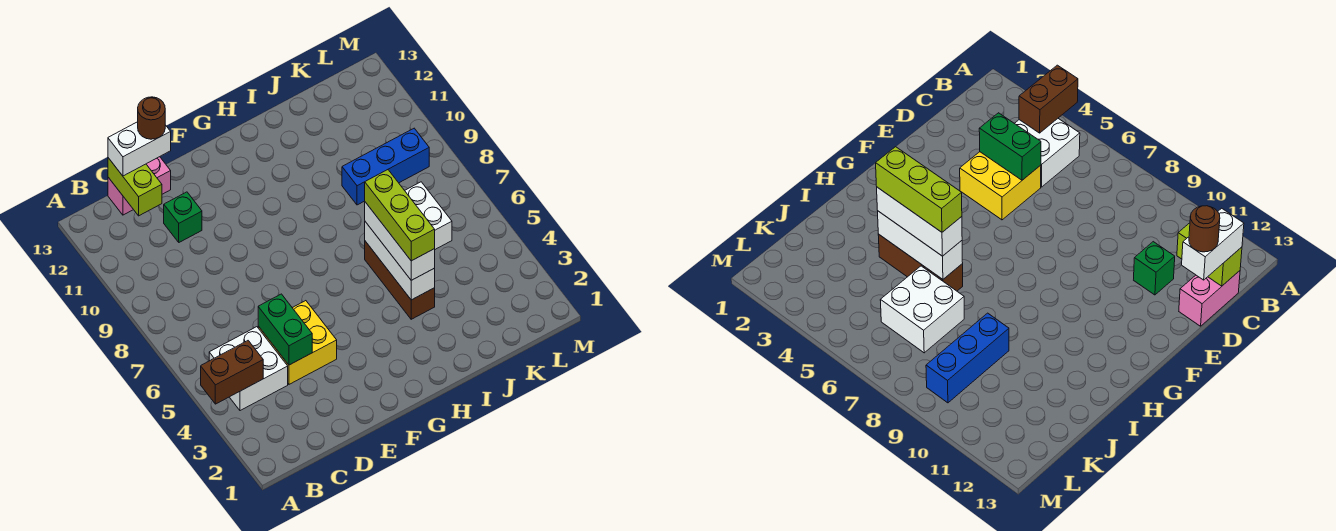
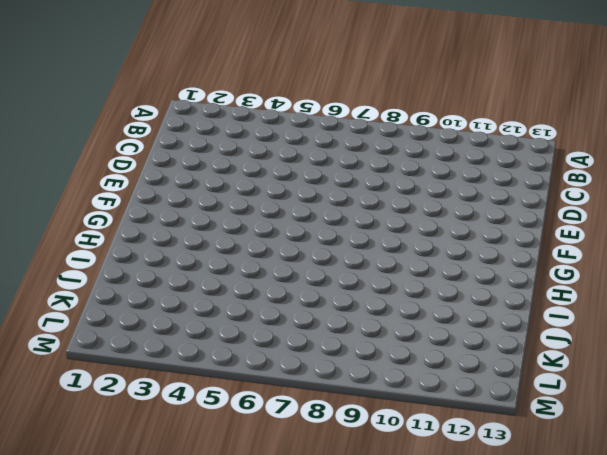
none -> white 2x2 brick [209,327,288,411]
none -> pink 1x2 brick [108,157,171,215]
none -> yellow 2x2 brick [258,301,337,384]

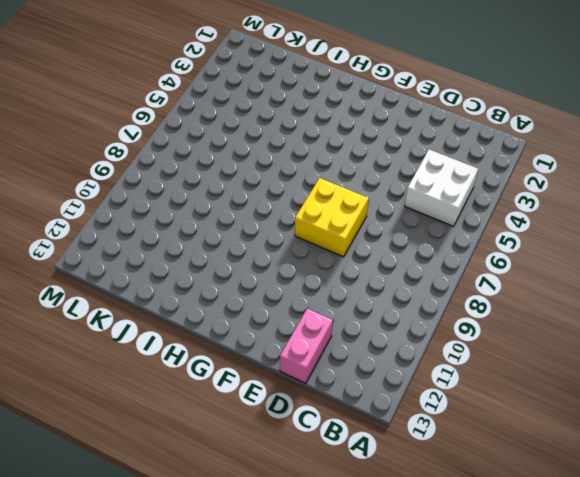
pink 1x2 brick [280,309,333,383] -> pink 1x2 brick turned to [108,157,171,215]
yellow 2x2 brick [295,178,369,257] -> yellow 2x2 brick moved to [258,301,337,384]
none -> green 1x1 brick [164,192,202,242]
none -> brown 1x3 brick [365,241,435,319]
none -> white 2x2 brick [405,182,452,249]

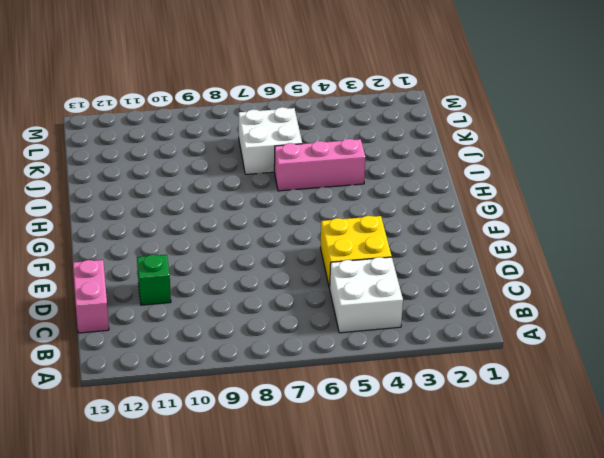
pink 1x3 brick [274,139,365,191] -> brown 1x3 brick [365,241,435,319]
none -> blue 1x3 brick [342,128,429,205]
none -> brown 1x2 brick [201,341,263,404]
none -> lime 1x2 brick [108,158,162,216]

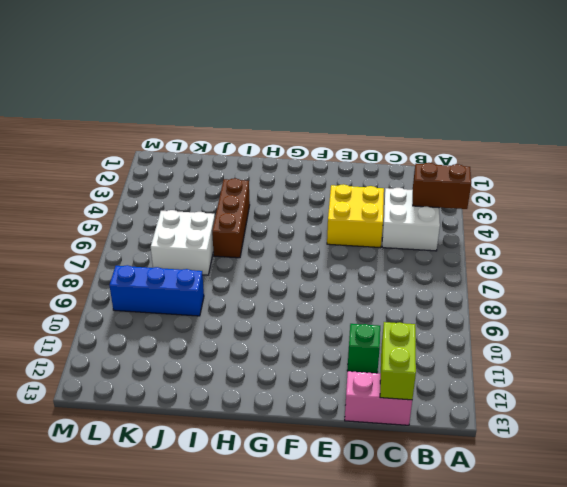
none -> green 1x2 brick [258,294,312,365]
none -> white 1x3 brick [365,222,435,300]
none -> white 1x2 brick [108,122,171,176]

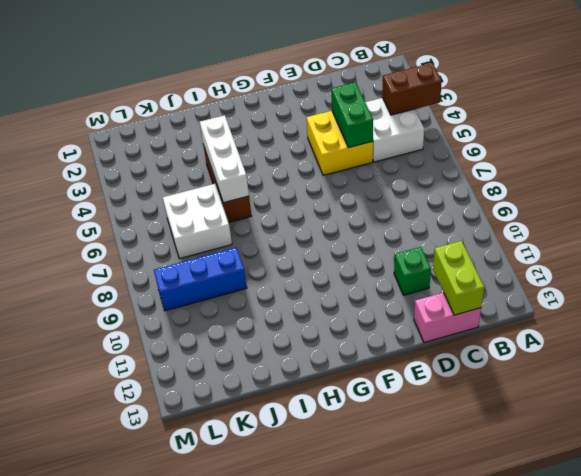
none -> white 1x2 brick [108,122,171,176]
none -> white 1x3 brick [365,202,435,280]
none -> brown 1x1 round brick [138,97,165,139]

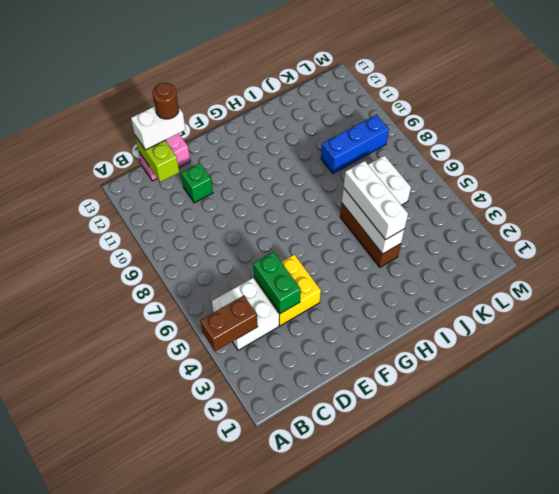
none -> lime 1x3 brick [365,170,435,261]

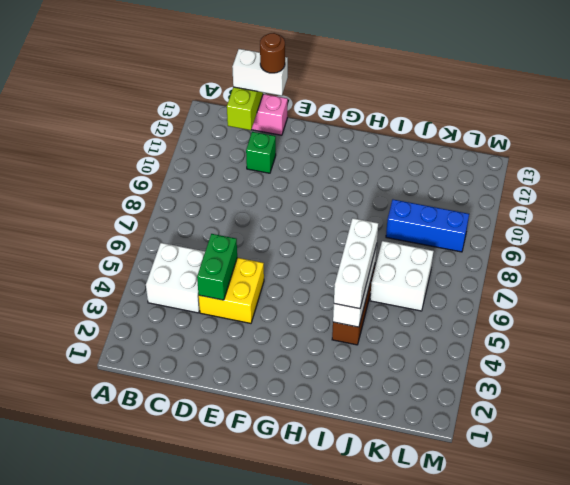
none -> brown 1x2 brick [201,341,263,404]
none -> lime 1x3 brick [365,170,435,261]

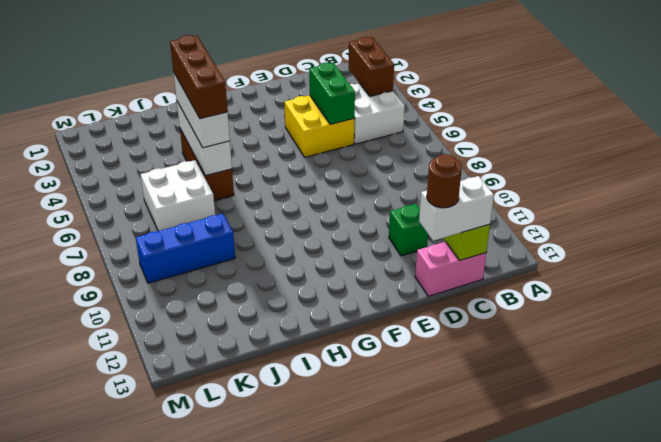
brown 1x2 brick [349,37,394,96] -> brown 1x2 brick turned to [201,341,263,404]
brown 1x3 brick [170,35,228,119] -> lime 1x3 brick [365,170,435,261]

